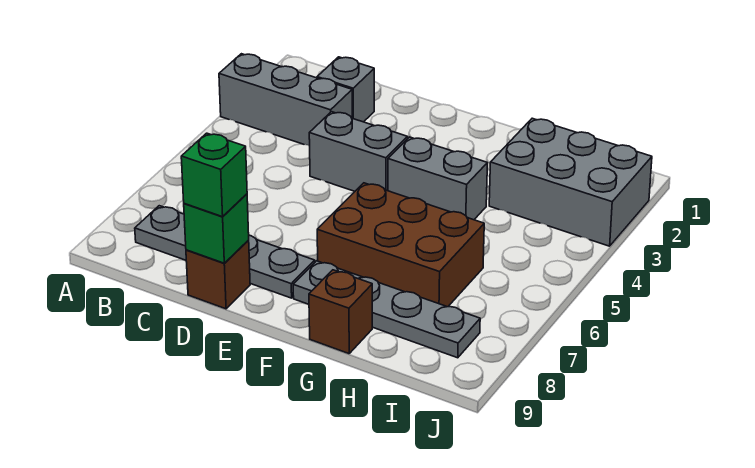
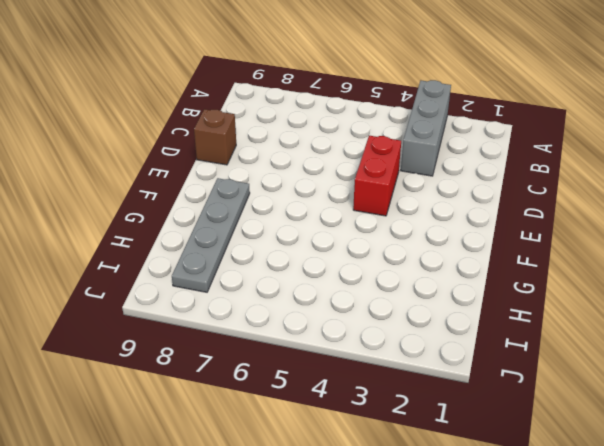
red 1x2 brick [353,136,401,216] -> grey 1x2 brick [309,112,408,191]
none -> grey 1x4 plate [135,206,315,298]
none -> grey 1x1 brick [317,57,374,122]
none -> grey 1x2 brick [388,137,487,220]

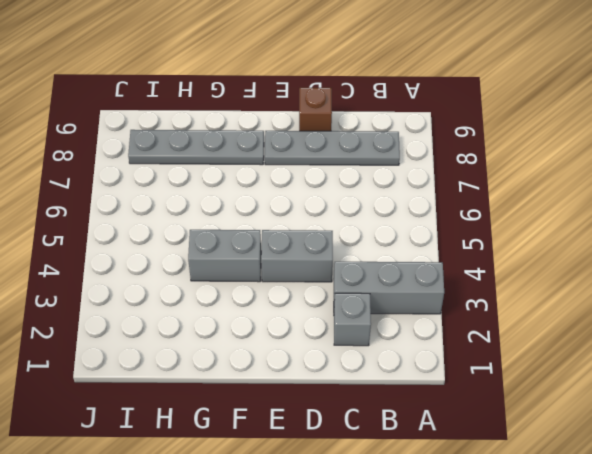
none -> brown 2x3 brick [317,183,484,307]
none -> brown 1x1 brick [309,270,372,354]
none -> grey 2x3 brick [489,118,652,246]

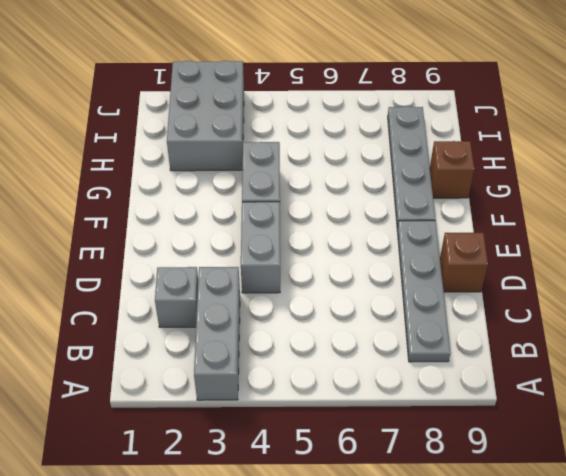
none -> brown 2x3 brick [317,183,484,307]
none -> green 1x1 brick [184,194,249,263]
none -> green 1x1 brick [181,133,247,217]

